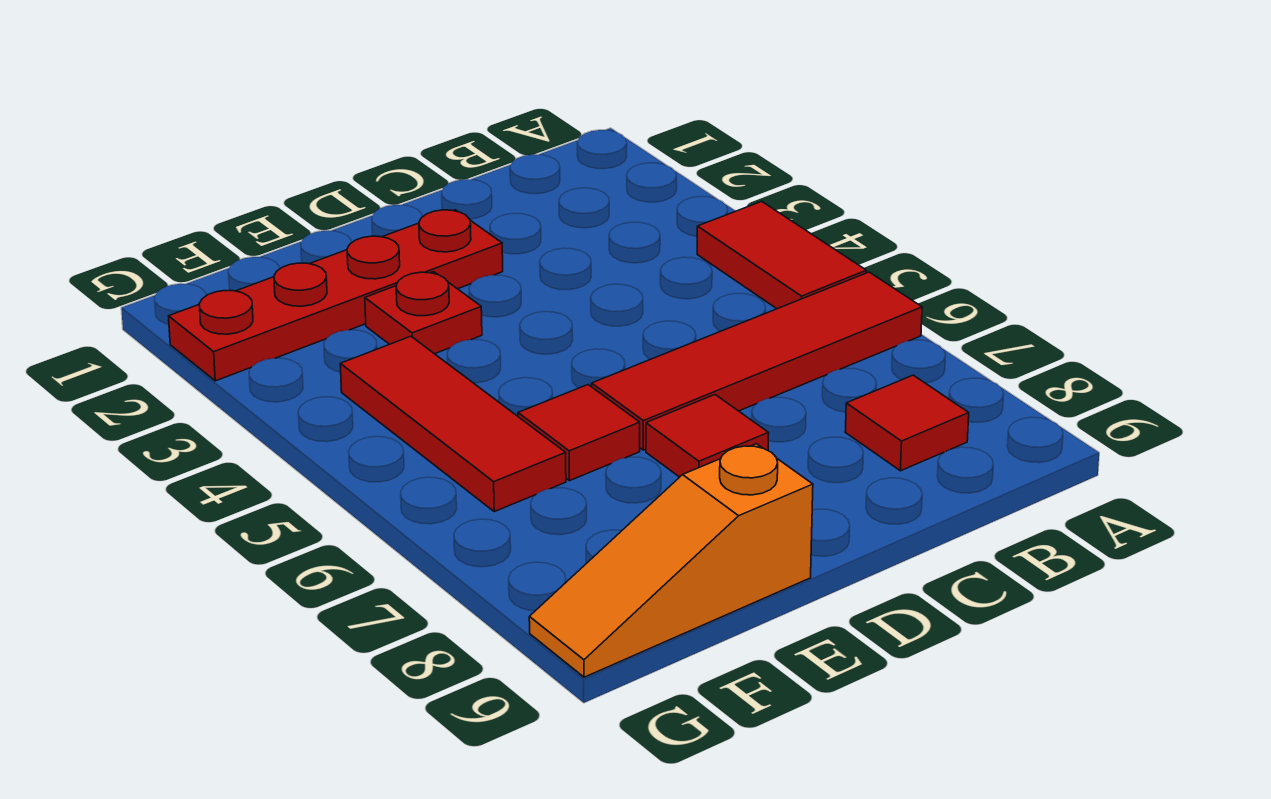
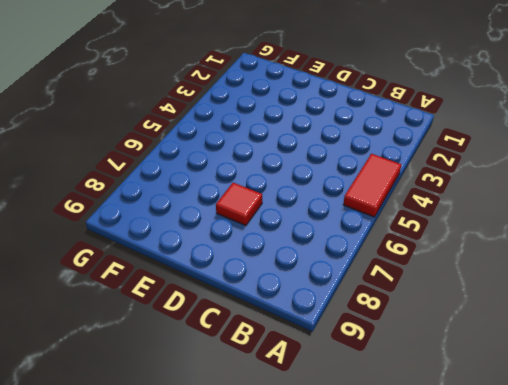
none -> red 1x4 tile [592,272,922,450]
none -> red 1x1 tile [845,375,969,471]

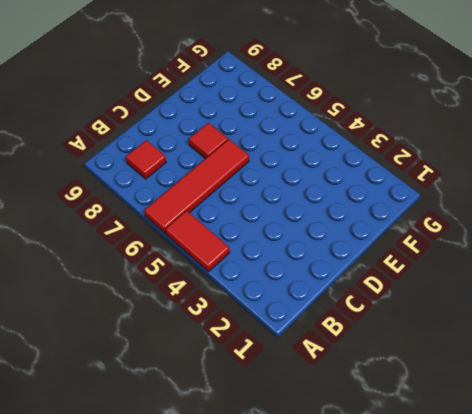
none -> red 1x4 plate [169,210,503,381]
none -> red 1x1 plate [365,272,482,354]

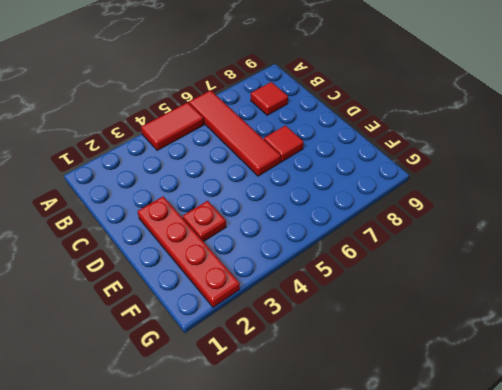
none -> red 1x1 tile [518,385,640,481]
none -> orange 1x3 slope [529,444,813,677]

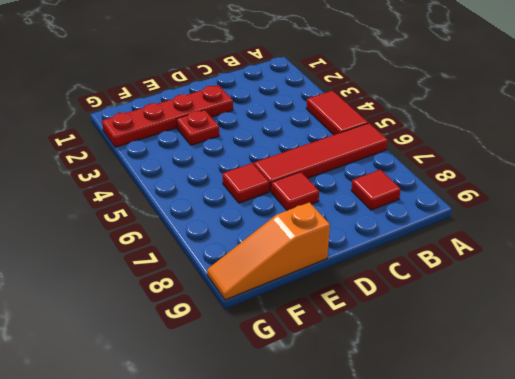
none -> red 1x3 tile [340,336,566,512]

